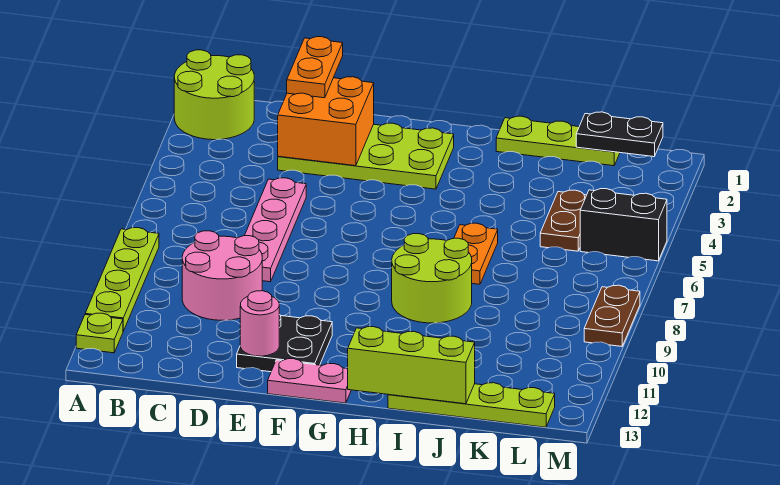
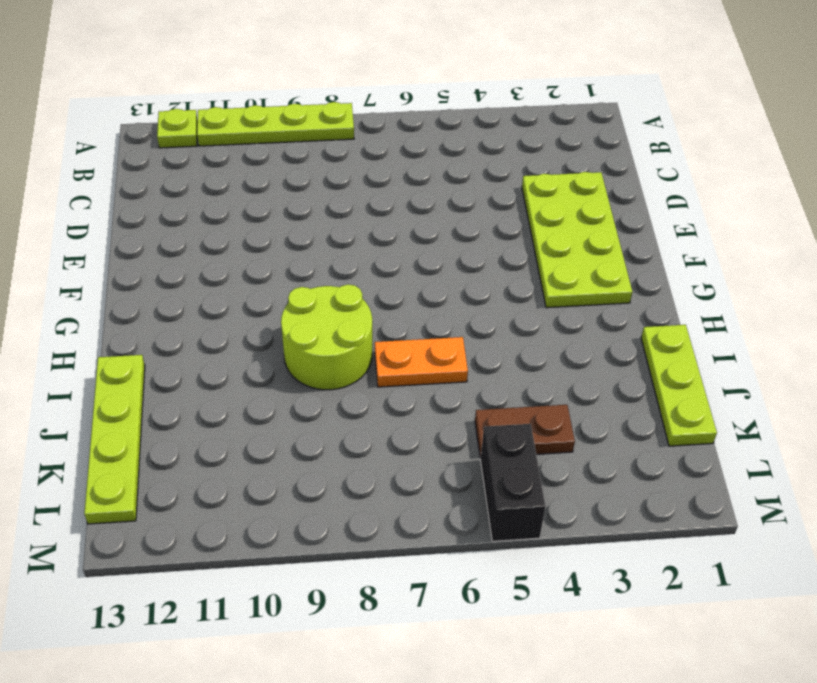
none -> lime 2x2 round brick [174,50,254,140]
none -> pink 2x2 round brick [182,231,262,320]
none -> pink 1x4 plate [245,178,306,282]

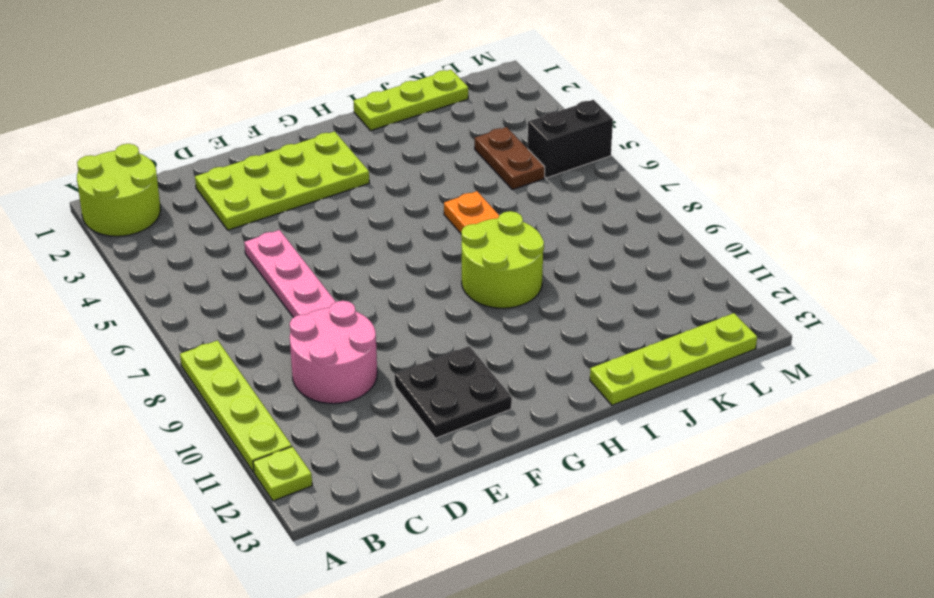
none -> pink 1x2 plate [268,359,351,403]
none -> brown 1x2 plate [584,285,640,346]
none -> orange 2x2 brick [278,77,374,166]

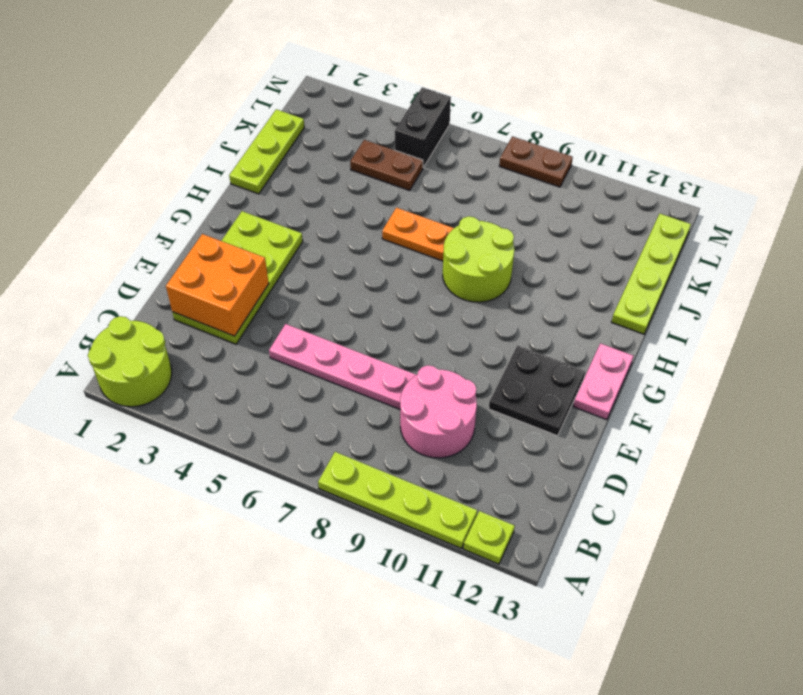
none -> pink 1x1 round brick [240,291,279,356]
none -> lime 1x3 brick [348,327,475,404]
none -> black 1x2 plate [576,112,663,157]

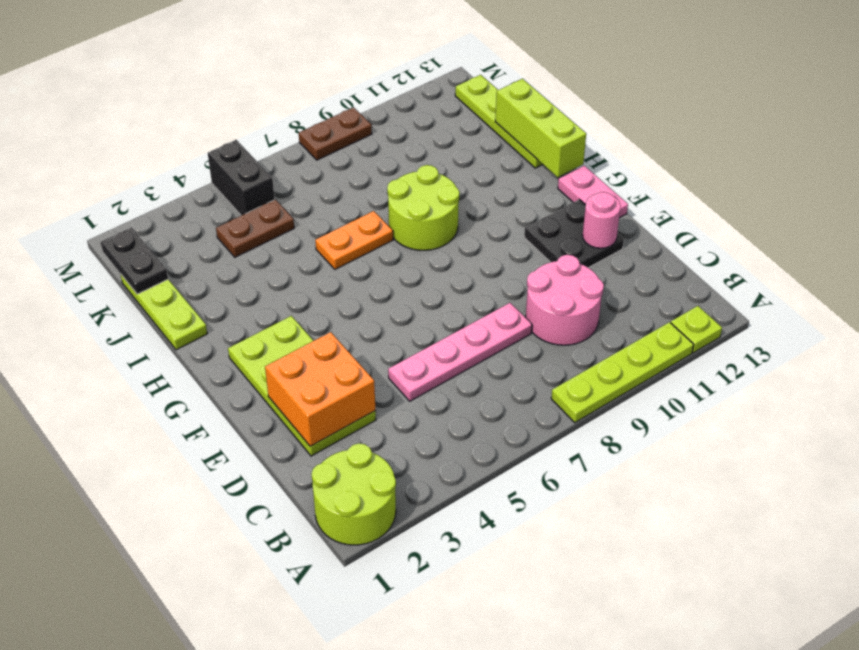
none -> orange 1x2 plate [287,37,343,98]

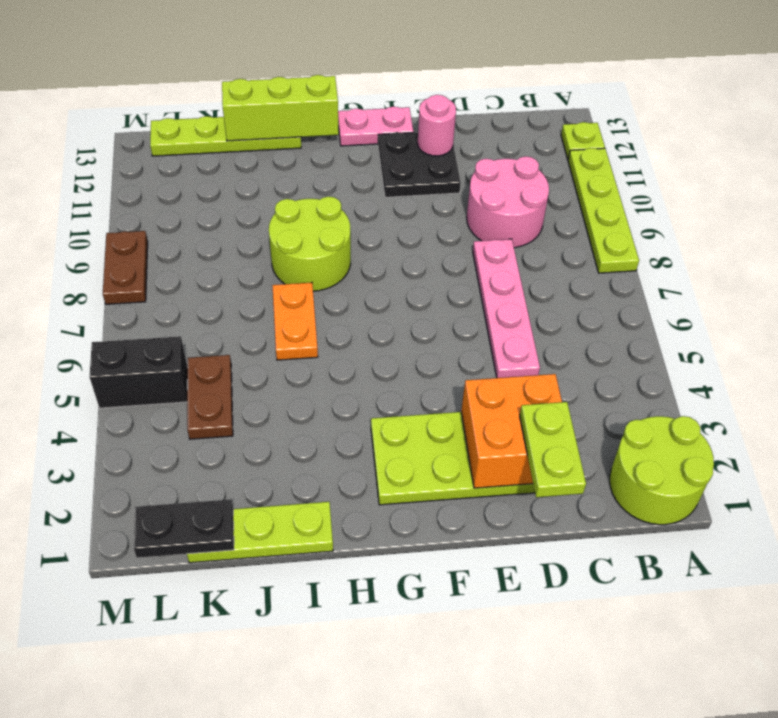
lime 1x2 plate [520,402,586,497] -> orange 1x2 plate [287,37,343,98]

